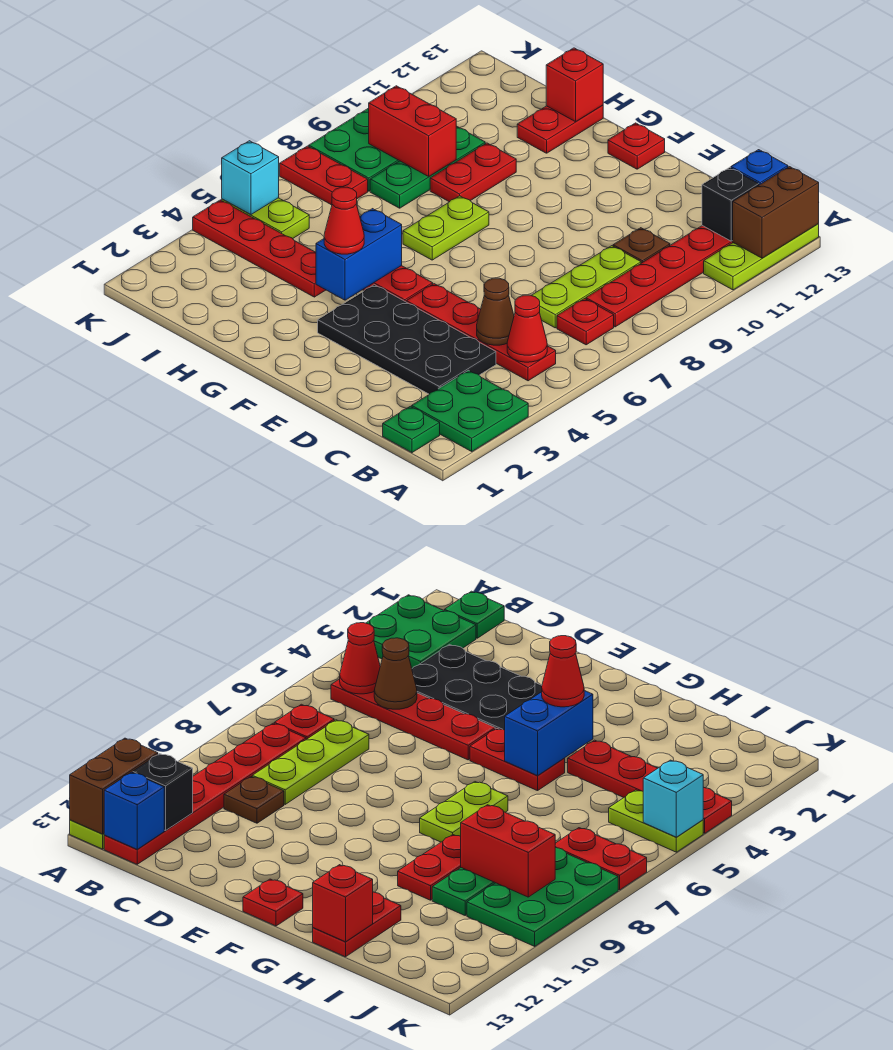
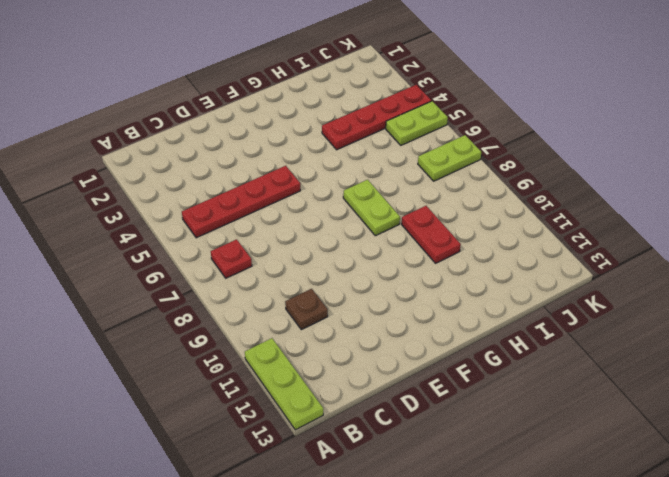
lime 1x2 plate [418,135,481,181] -> red 1x2 plate [280,146,368,205]
none -> green 2x2 plate [412,370,528,451]
none -> green 1x1 plate [383,406,440,453]
none -> red 1x6 plate [586,226,733,327]

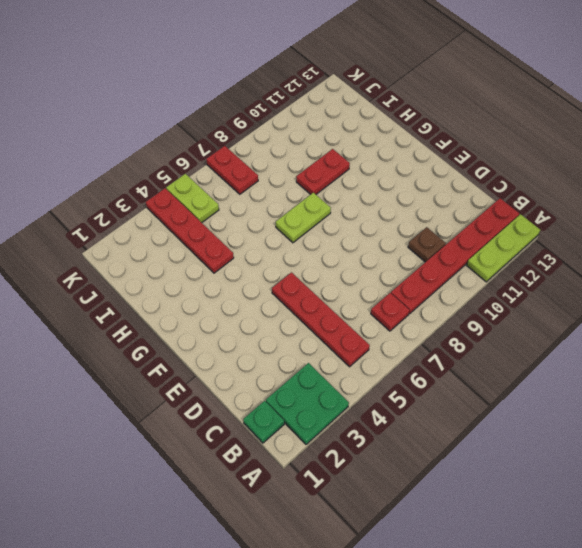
none -> black 2x4 plate [318,285,496,394]
none -> lime 1x3 plate [531,246,641,328]
none -> red 1x2 plate [363,266,433,302]

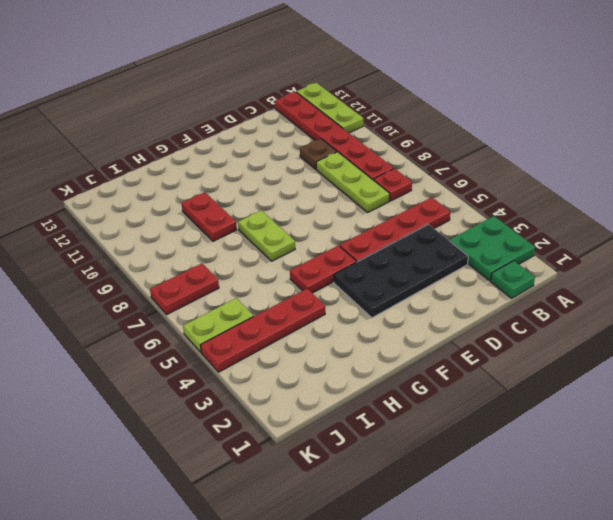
none -> red 1x1 plate [608,123,665,169]
none -> red 1x2 plate [517,105,603,153]
none -> green 1x3 plate [370,126,485,208]

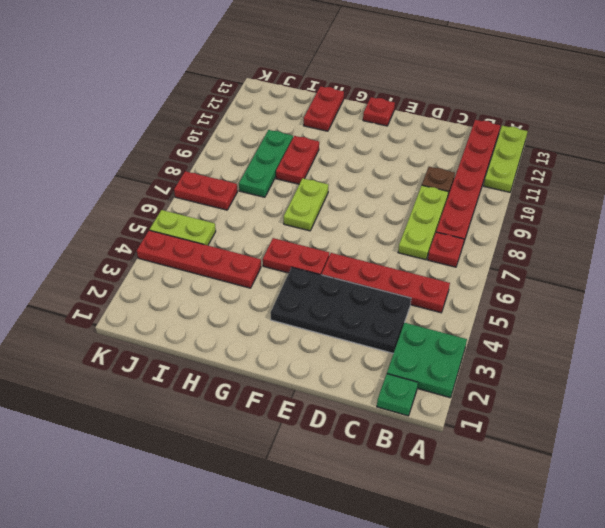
none -> green 2x3 plate [309,108,399,191]
none -> brown 1x2 brick [733,167,819,258]
none -> red 1x1 cone [507,295,547,362]

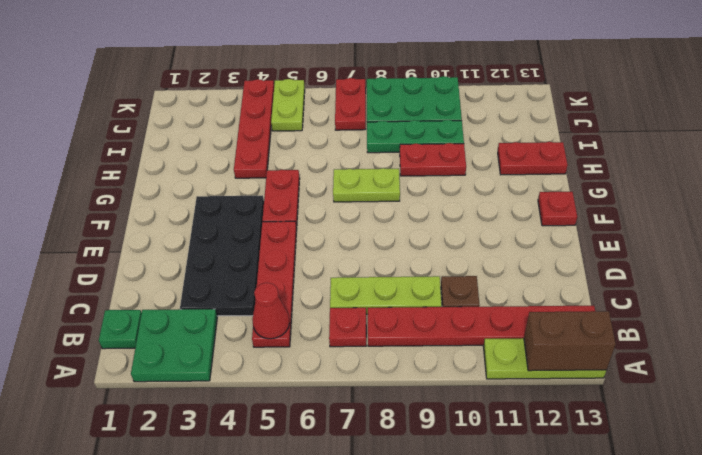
none -> black 1x1 brick [702,167,759,241]
none -> blue 1x1 brick [731,150,788,185]
none -> brown 1x1 cone [477,278,514,345]

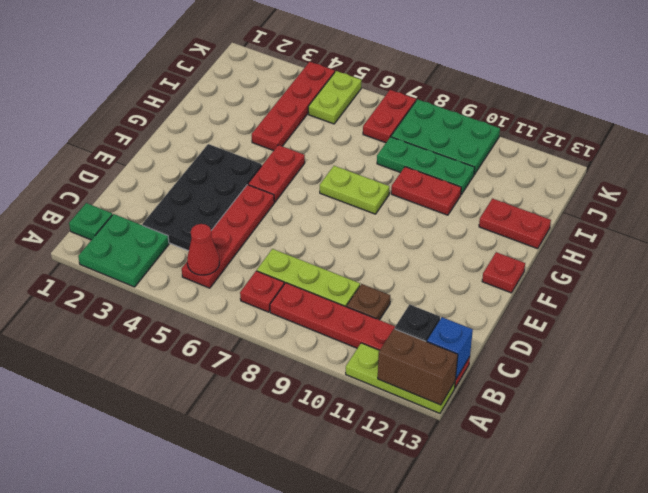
none -> brown 1x1 cone [477,278,514,345]
none -> blue 1x2 brick [316,209,402,300]
none -> red 1x1 brick [546,48,603,122]

